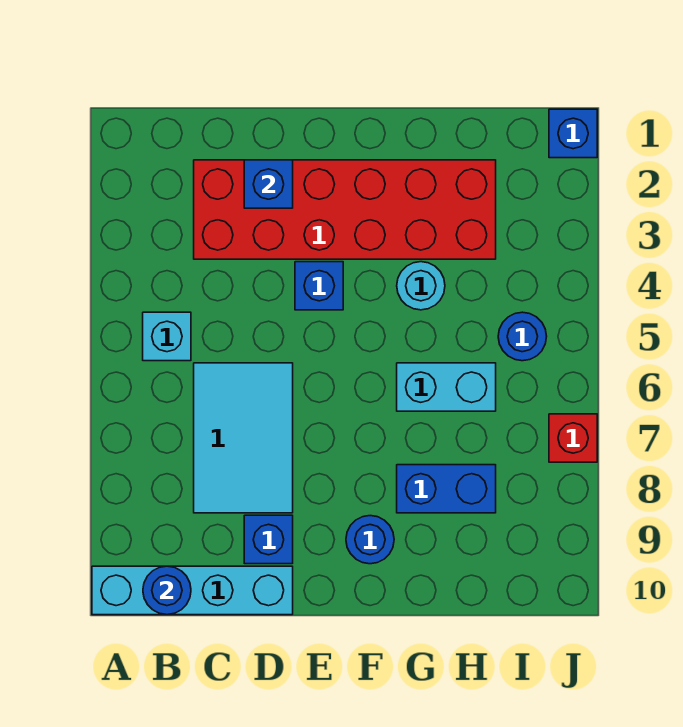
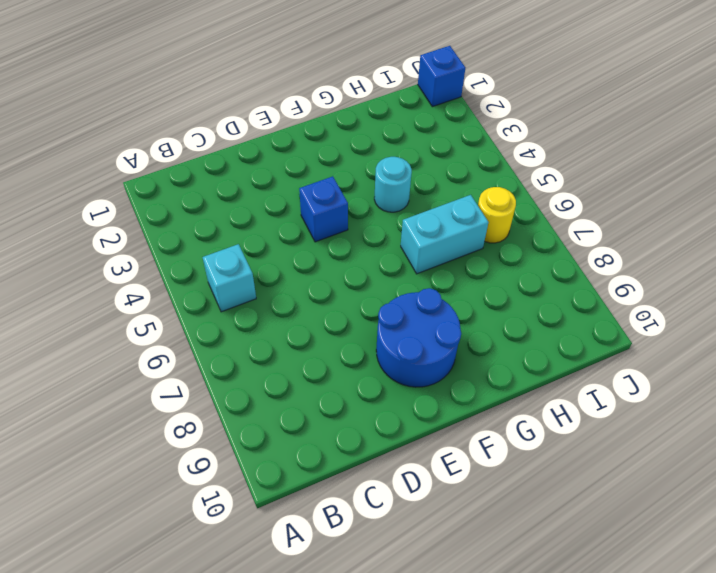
blue 2x2 round brick [376,288,461,387] -> blue 1x1 round brick [346,516,394,564]
yellow 1x1 round brick [478,187,516,243] -> none
none -> cyan 1x4 brick [92,566,293,615]
none -> red 2x6 brick [194,160,496,259]
none -> cyan 2x3 tile [194,363,293,513]

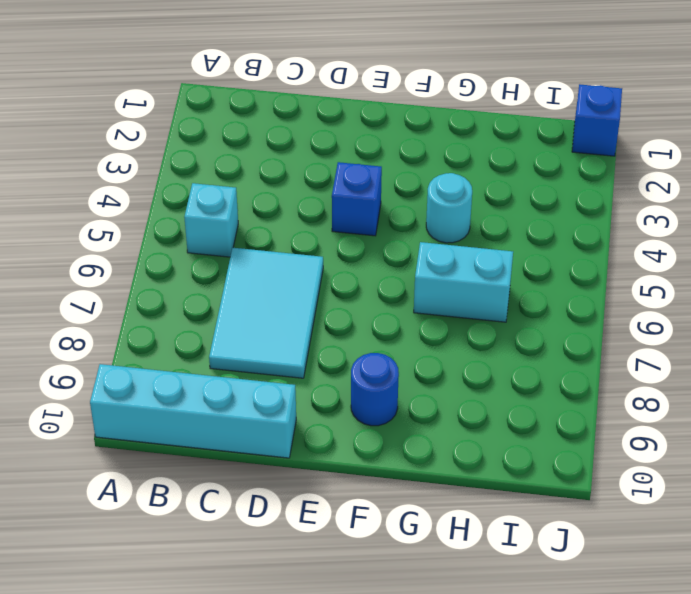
none -> red 2x6 brick [194,160,496,259]
none -> blue 1x1 brick [244,515,293,564]
none -> blue 1x2 brick [397,465,496,513]

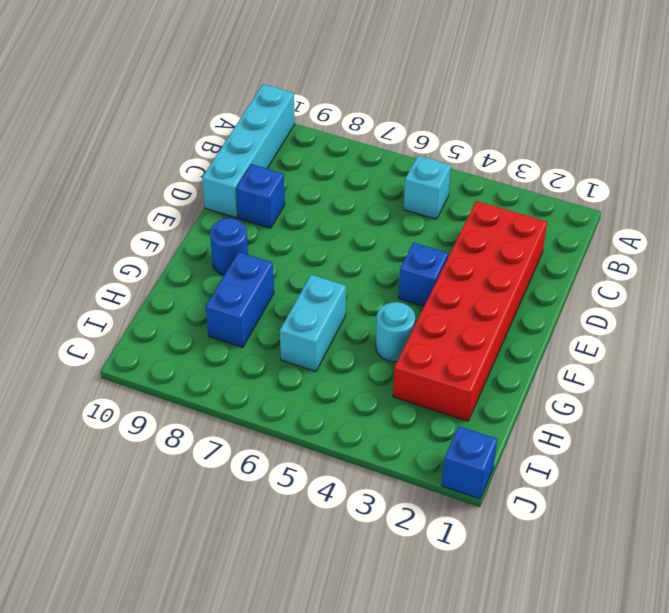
none -> cyan 2x3 tile [194,363,293,513]
none -> blue 1x1 round brick [498,312,547,361]
none -> red 1x1 brick [549,414,597,462]

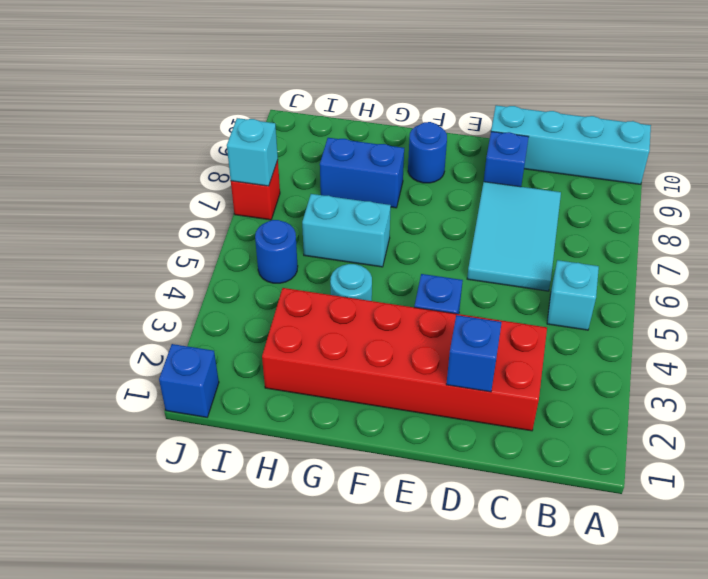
cyan 1x1 brick [227,118,278,186] -> none
none -> blue 1x1 round brick [143,566,191,615]

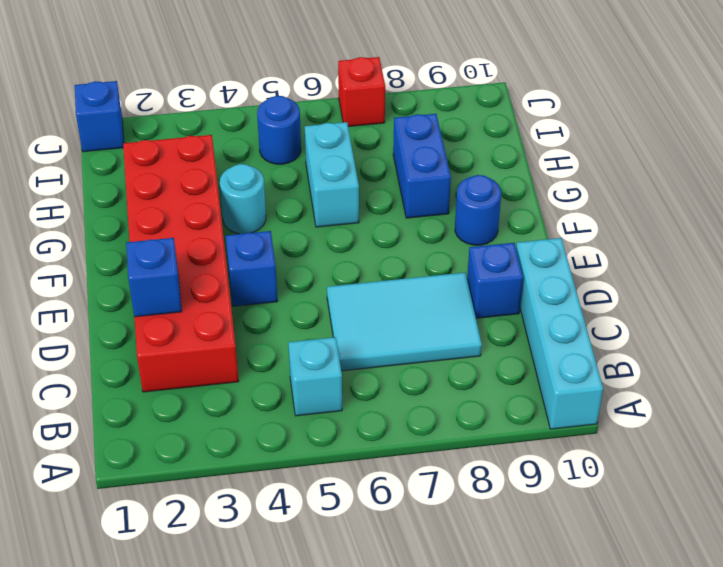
none -> blue 1x1 round brick [143,566,191,615]

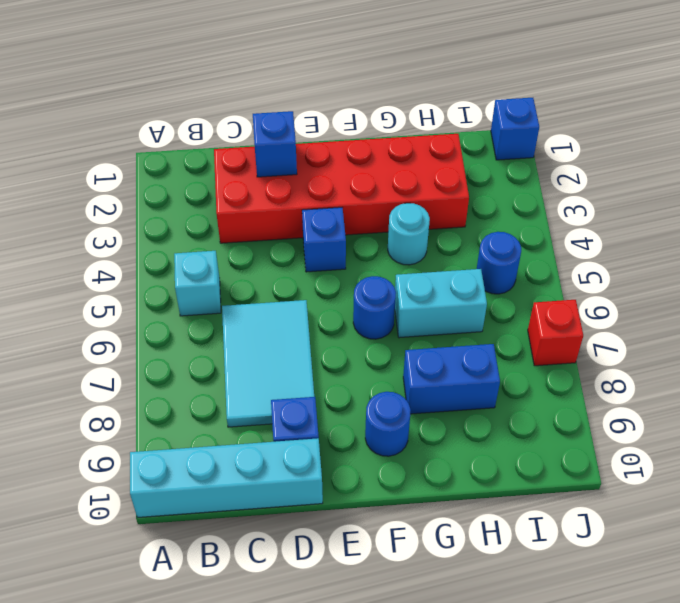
blue 1x1 round brick [353,276,396,339] -> blue 1x1 round brick moved to [143,566,191,615]

